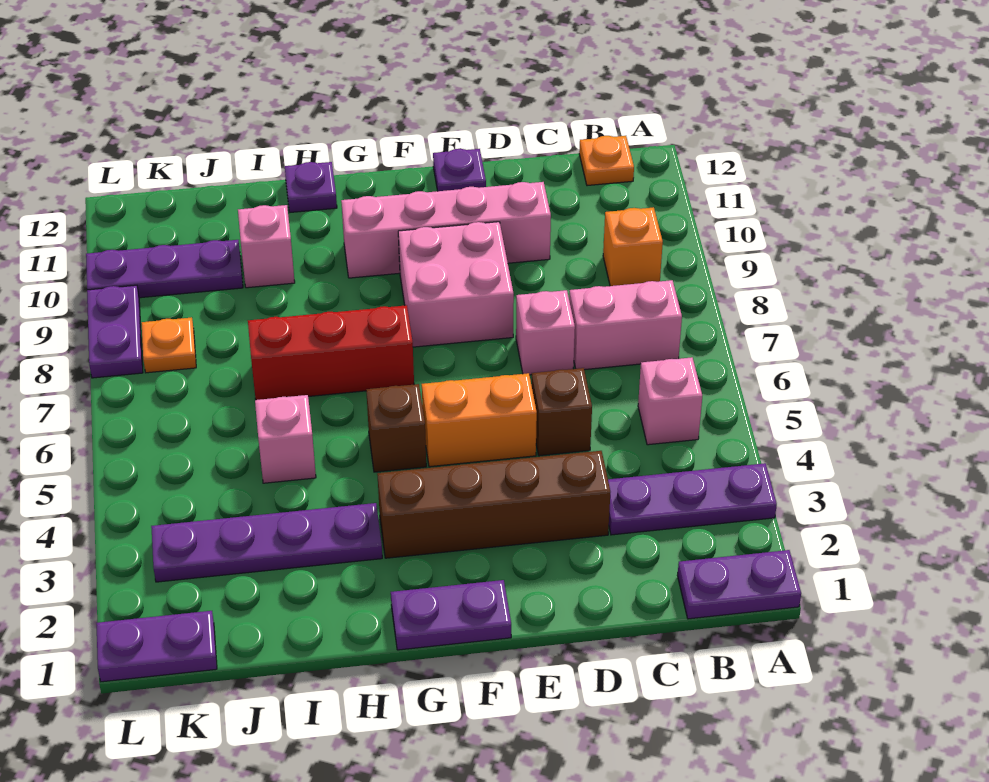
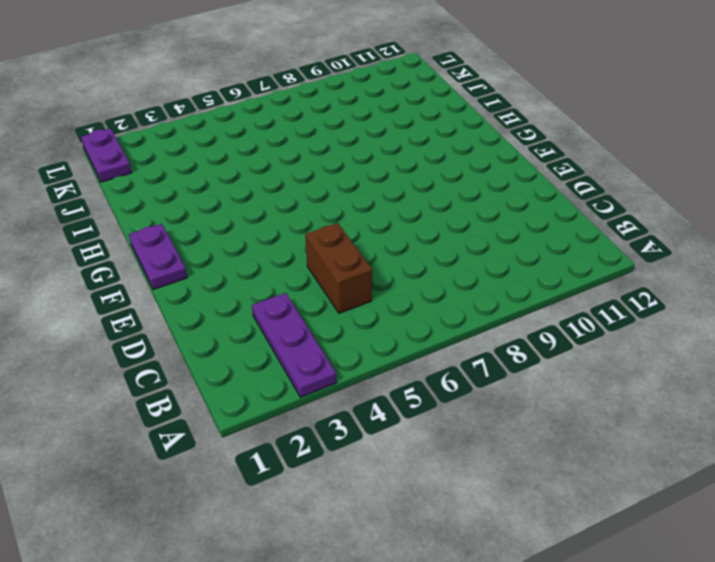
brown 1x2 brick [305,223,372,313] -> brown 1x1 brick [532,368,592,456]
none -> purple 1x2 plate [677,550,801,619]
none -> pink 1x1 brick [638,357,702,445]
none -> pink 1x2 brick [569,280,682,370]

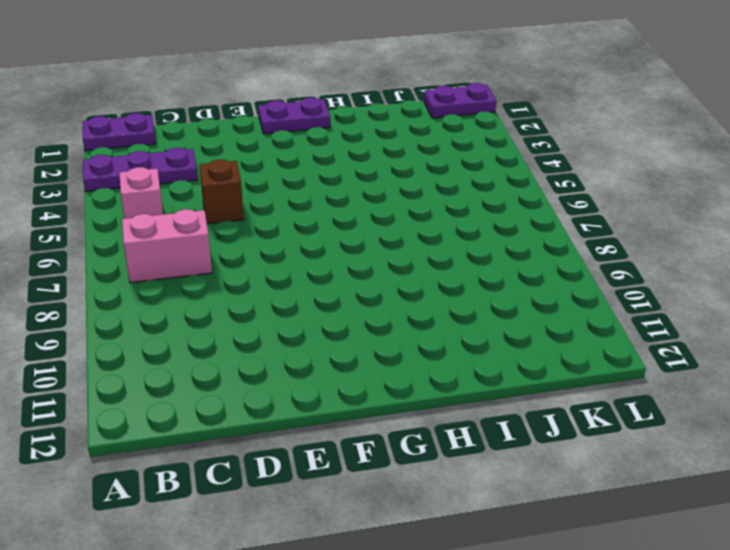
none -> orange 1x1 brick [603,207,663,286]
none -> orange 1x1 plate [579,136,634,186]
none -> brown 1x4 brick [377,451,610,558]

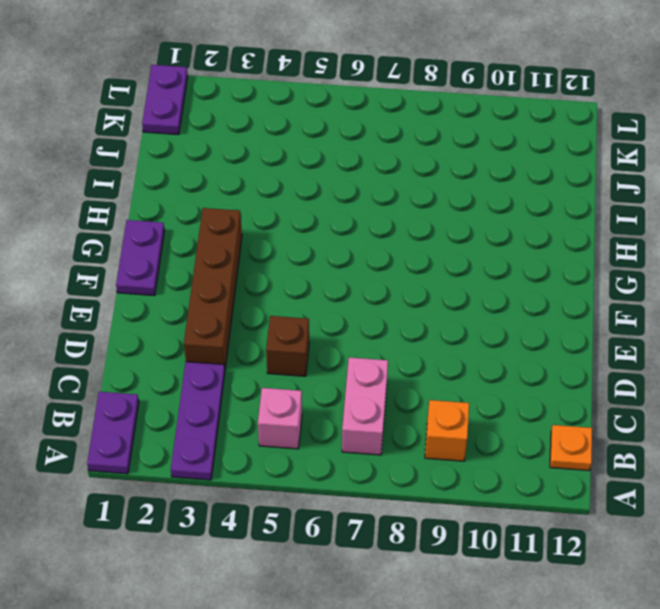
none -> pink 1x1 brick [516,290,575,375]
none -> pink 1x4 brick [341,182,551,278]
none -> orange 1x2 brick [422,373,537,467]

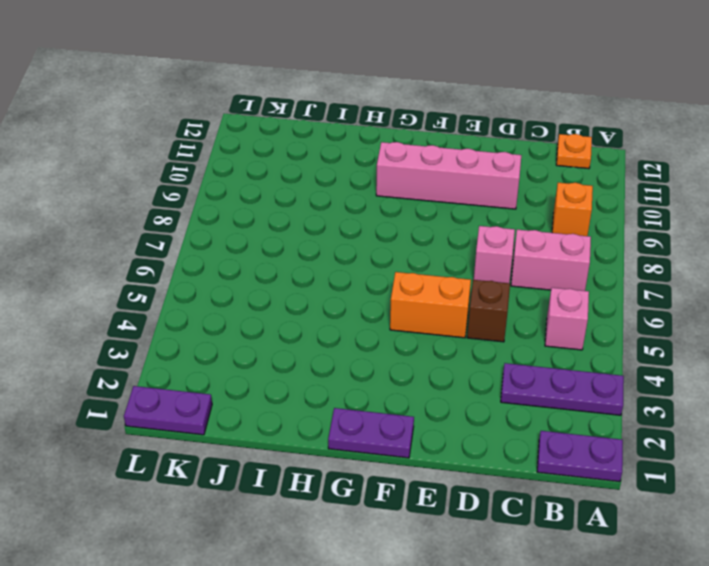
none -> brown 1x4 brick [377,451,610,558]
none -> pink 2x2 brick [398,222,514,347]
none -> purple 1x1 plate [433,149,486,191]

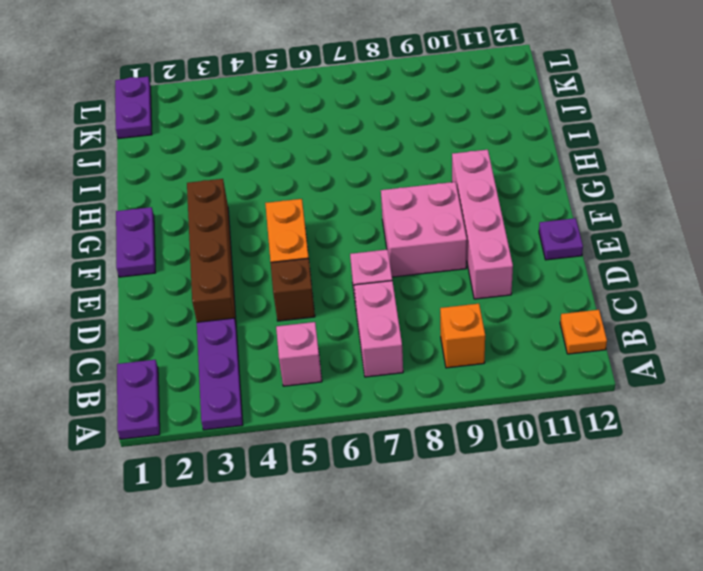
none -> brown 1x1 brick [366,384,426,472]
none -> red 1x3 brick [248,305,414,400]
none -> purple 1x4 plate [151,503,382,582]

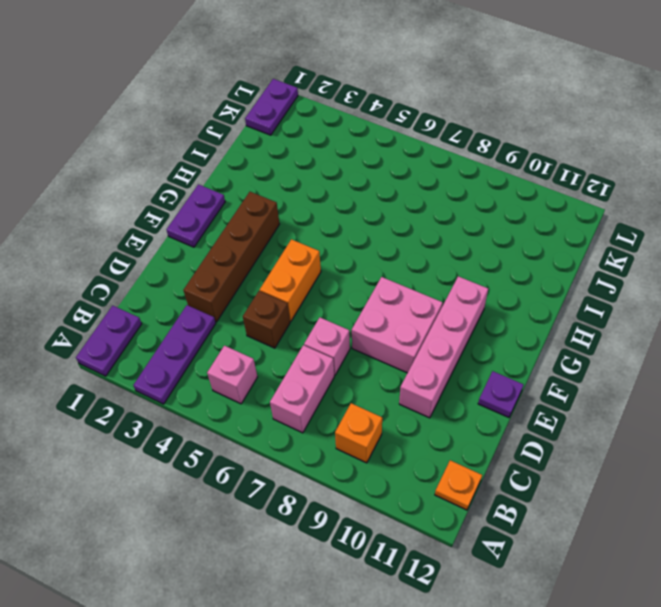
none -> brown 1x1 brick [366,384,426,472]
none -> red 1x3 brick [248,305,414,400]
none -> purple 1x4 plate [151,503,382,582]

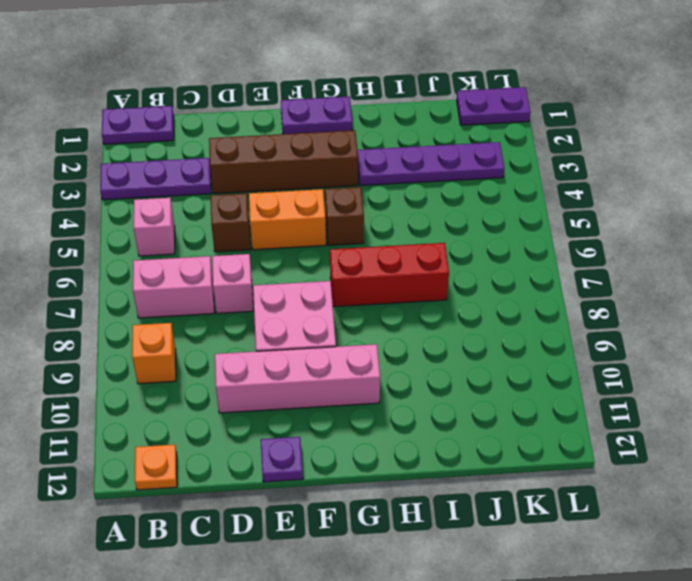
none -> purple 1x1 plate [285,162,337,212]
none -> pink 1x1 brick [255,395,316,483]
none -> pink 1x1 brick [238,205,295,288]

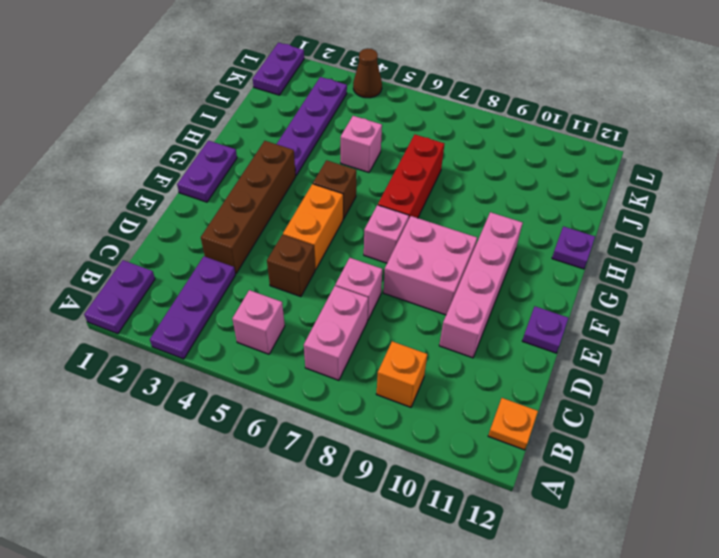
pink 1x1 brick [364,205,409,263] -> pink 1x1 brick moved to [238,205,295,288]
brown 1x1 cone [353,48,382,98] -> none
none -> purple 1x3 plate [86,240,243,298]
none -> orange 1x1 plate [142,317,196,373]
none -> purple 1x2 plate [87,285,143,378]

